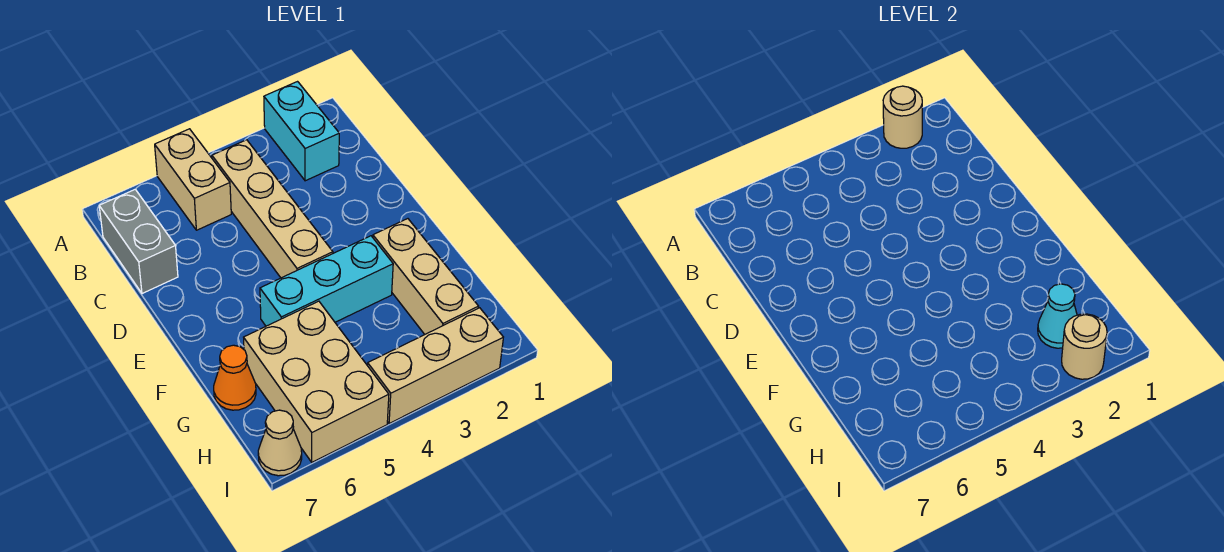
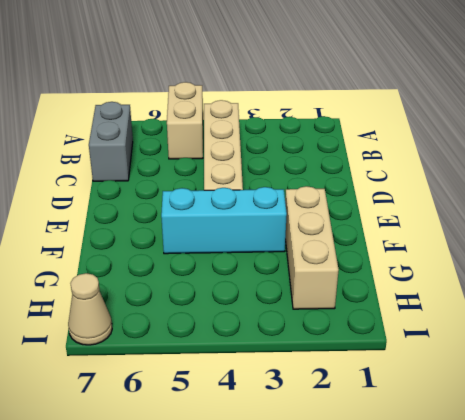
none -> cyan 1x2 brick [264,82,339,181]
none -> tan 2x3 brick [244,301,389,462]
none -> orange 1x1 cone [214,345,256,410]

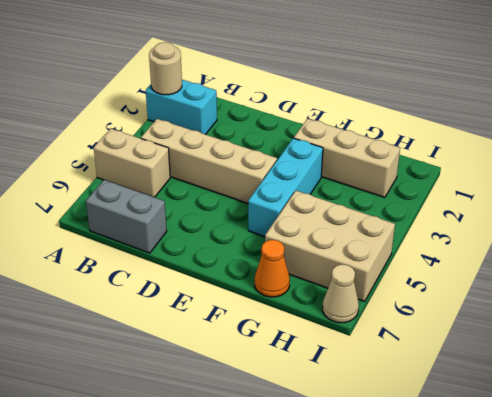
none -> tan 1x3 brick [368,308,503,424]
none -> cyan 1x1 cone [1038,284,1077,348]
none -> tan 1x1 round brick [1062,314,1107,379]

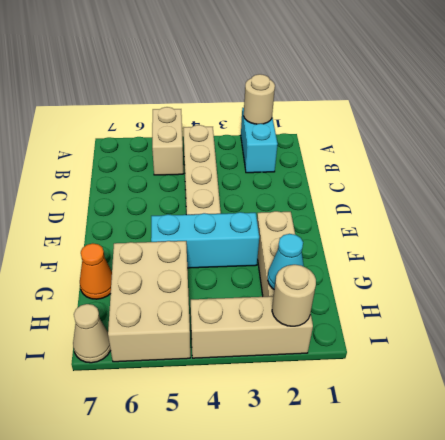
none -> grey 1x2 brick [99,189,178,294]

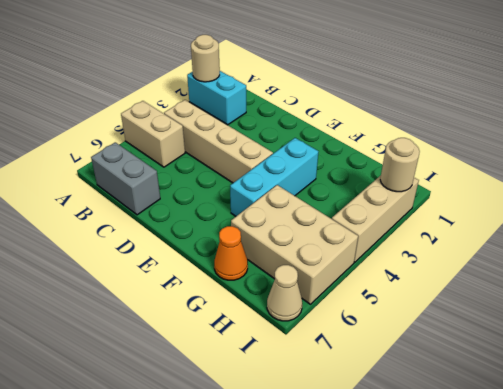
none -> tan 1x3 brick [373,219,479,334]
none -> cyan 1x1 cone [1038,284,1077,348]

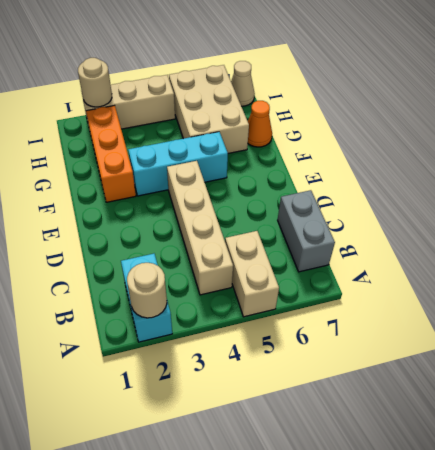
orange 1x3 brick [86,105,136,202] -> tan 1x3 brick [373,219,479,334]
none -> cyan 1x1 cone [1038,284,1077,348]

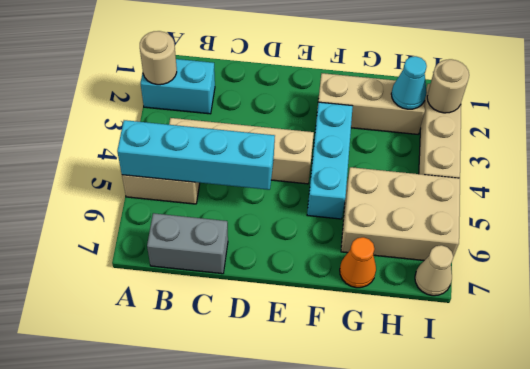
cyan 1x4 brick [117,120,275,190] -> none

